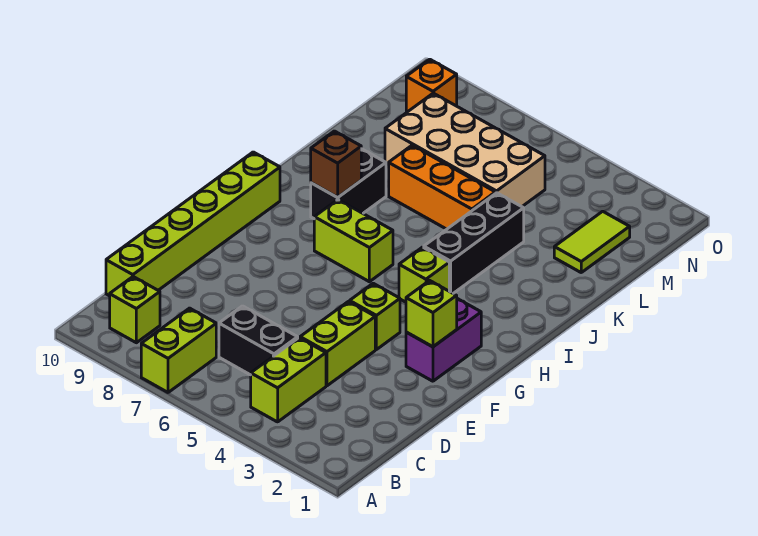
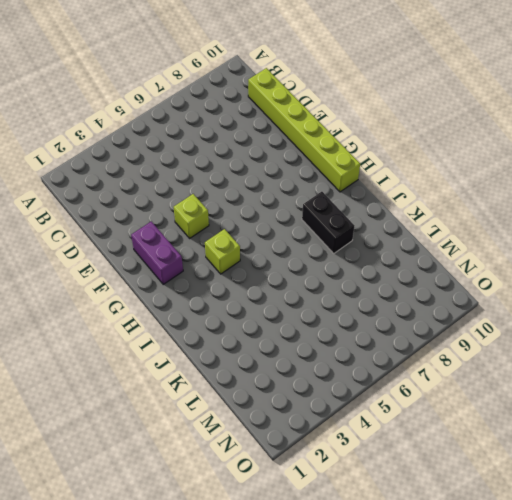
none -> lime 1x2 brick [141,308,216,392]
none -> lime 1x2 brick [251,338,326,422]
none -> lime 1x1 brick [110,277,160,343]

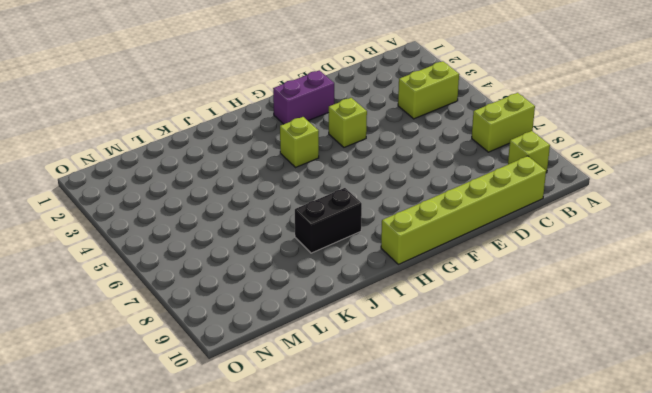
none -> black 1x2 brick [219,306,298,375]
none -> lime 1x2 brick [300,302,375,386]
none -> lime 1x2 brick [314,200,393,282]

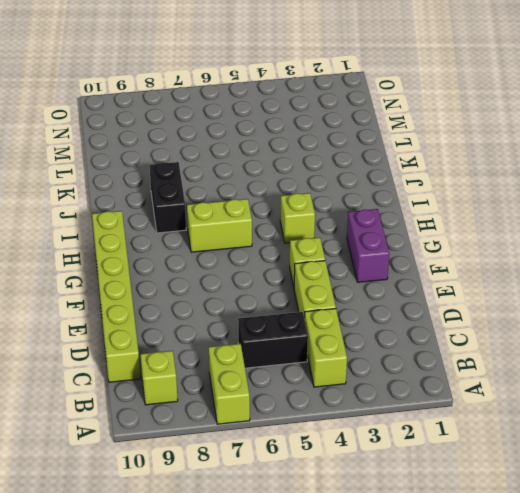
none -> black 1x3 brick [424,193,524,293]
none -> orange 1x3 brick [389,145,495,229]
none -> lime 1x2 tile [554,211,630,272]

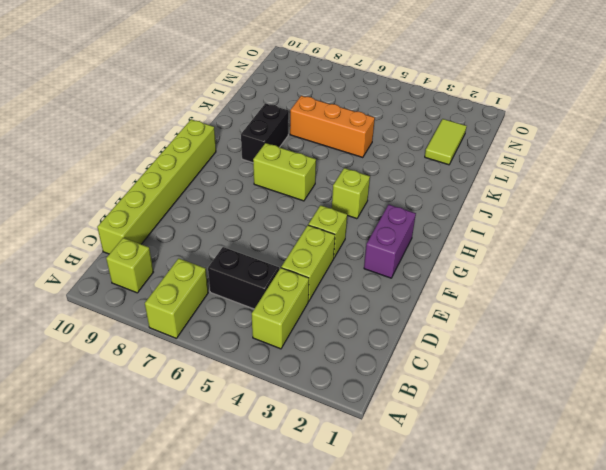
none -> black 1x3 brick [424,193,524,293]
none -> tan 2x4 brick [385,93,545,207]
none -> orange 1x1 brick [406,59,457,111]

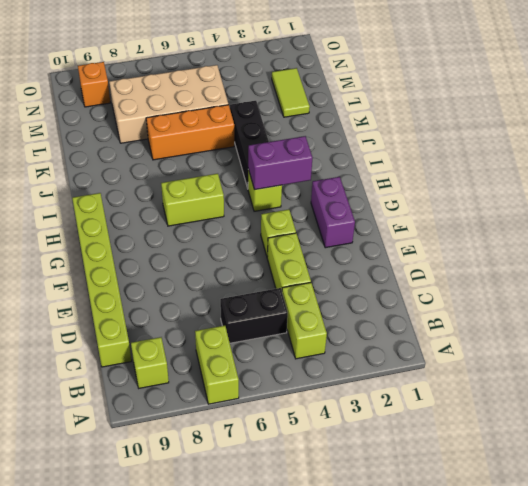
purple 1x2 brick [248,136,313,190] -> none
none -> black 1x2 brick [311,149,386,218]
none -> lime 1x1 brick [406,280,457,347]
none -> brown 1x1 brick [311,131,361,197]

